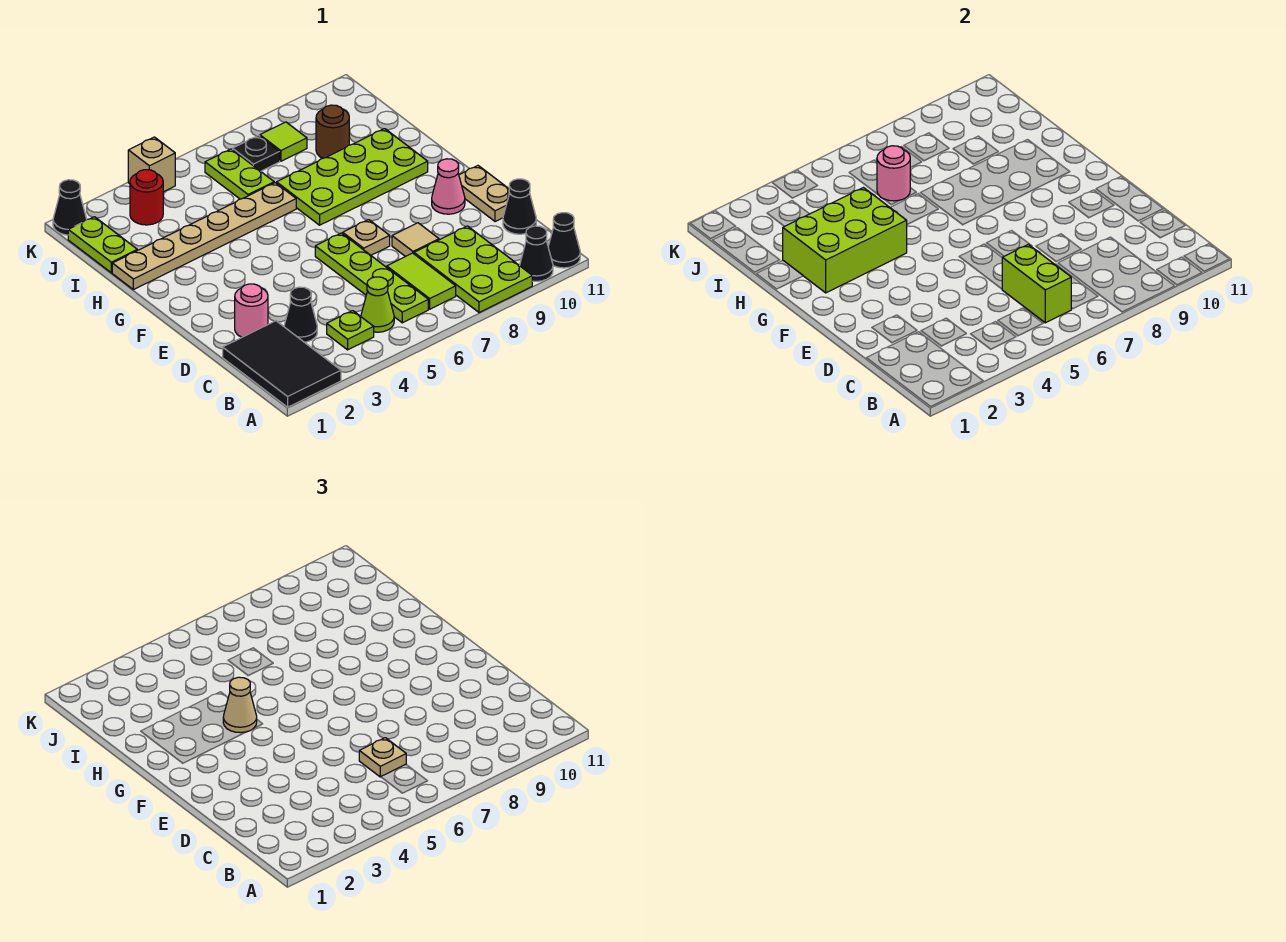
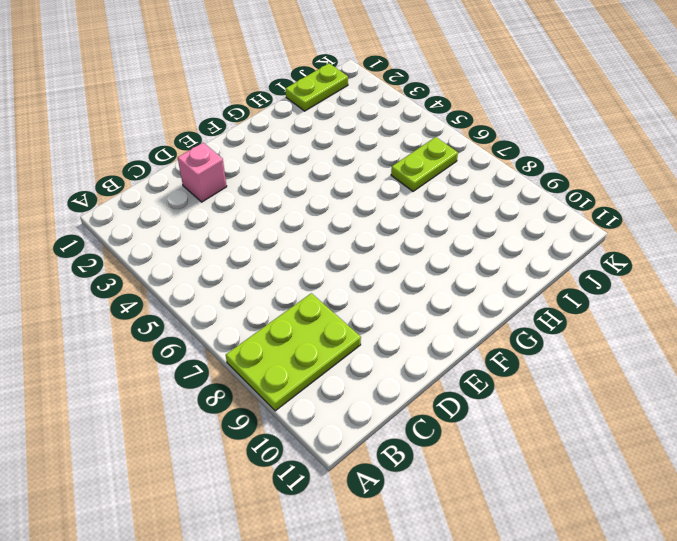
pink 1x1 brick [178,143,227,202] -> pink 1x1 round brick [235,284,268,337]
none -> black 2x3 tile [223,321,341,407]
none -> black 1x1 cone [520,226,553,281]
none -> black 1x1 cone [548,213,580,268]
none -> lime 1x1 plate [327,311,374,350]

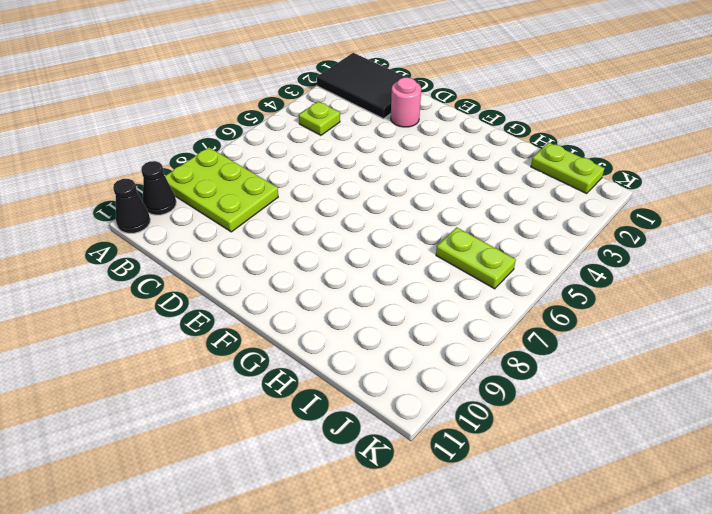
none -> lime 1x1 cone [361,277,394,332]
none -> lime 1x4 plate [315,233,428,323]
none -> lime 1x2 tile [387,253,456,309]
none -> black 1x1 cone [284,287,317,342]

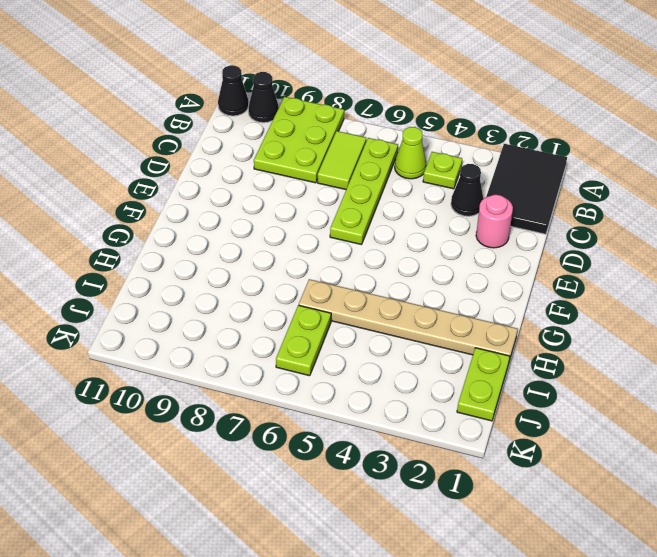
none -> black 1x1 cone [503,179,536,234]
none -> tan 1x1 tile [392,223,439,257]
none -> tan 1x2 plate [459,166,509,222]
none -> tan 1x1 plate [343,220,390,255]

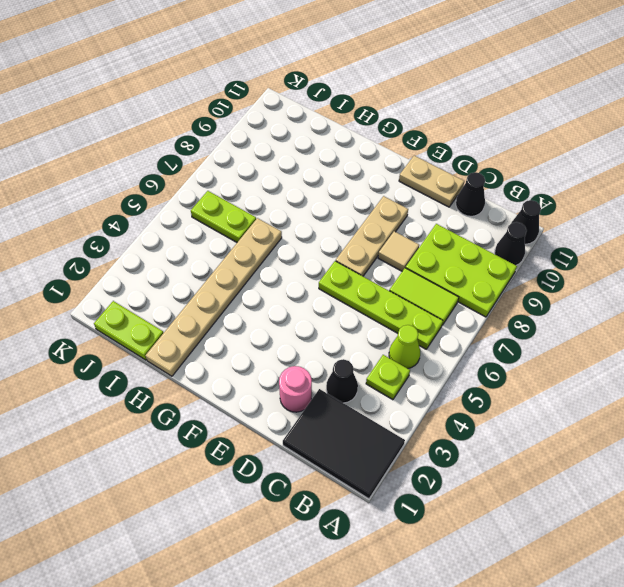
tan 1x3 plate [336,196,408,276] -> tan 1x1 plate [343,220,390,255]
none -> pink 1x1 cone [432,159,465,214]
none -> lime 2x4 plate [277,129,428,225]
none -> brown 1x1 round brick [316,105,349,158]
none -> red 1x1 round brick [130,170,163,225]

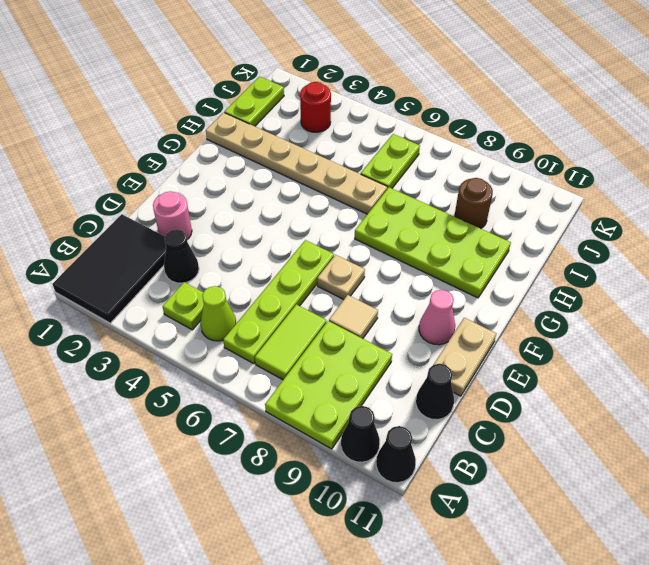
none -> black 1x1 plate [233,136,280,171]
none -> lime 1x1 tile [260,122,307,161]
none -> black 1x1 cone [53,180,87,235]
none -> tan 1x1 brick [128,137,175,192]

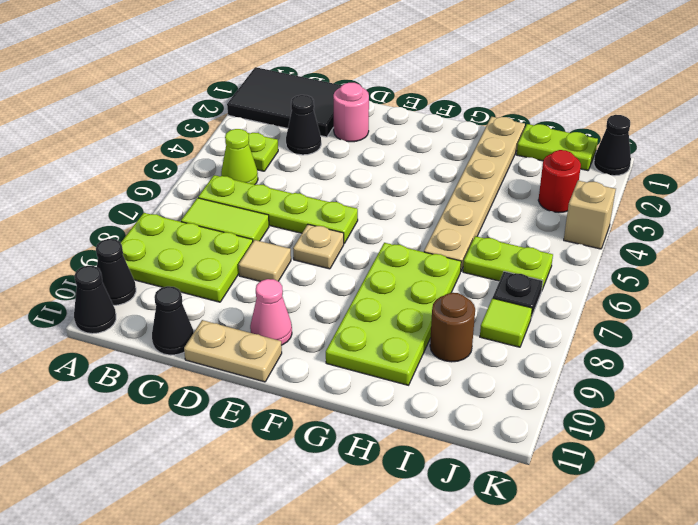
none -> lime 1x2 brick [1002,244,1071,323]
none -> lime 2x3 brick [783,188,907,293]
none -> pink 1x1 round brick [877,146,910,201]
none -> tan 1x1 plate [359,738,406,777]

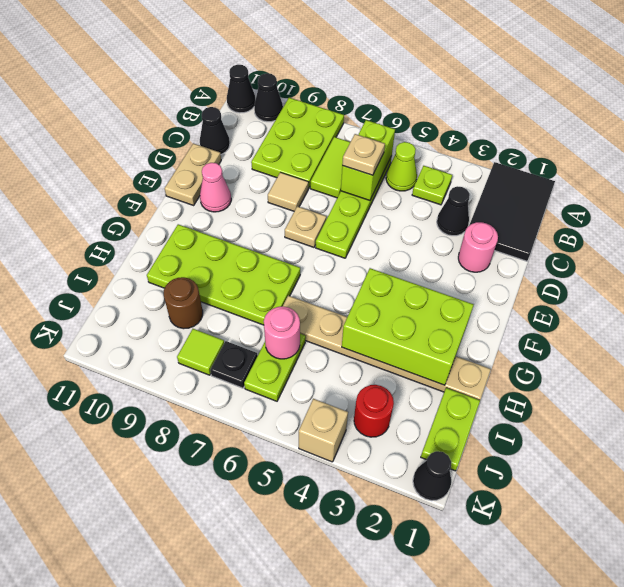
none -> tan 1x1 cone [223,677,257,733]

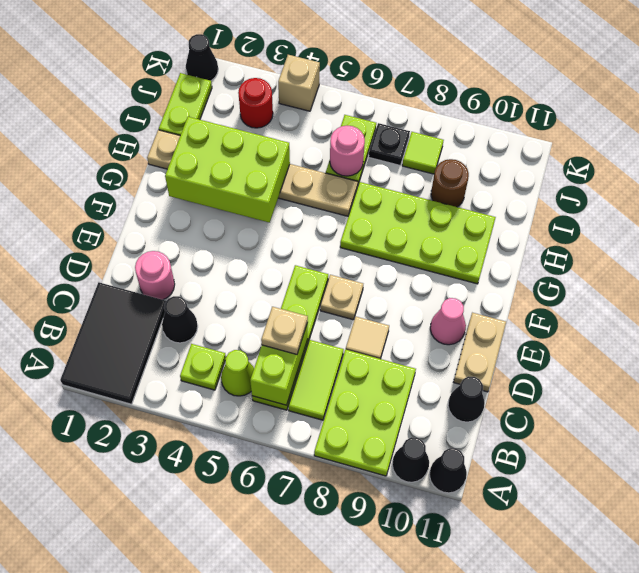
none -> tan 1x1 cone [223,677,257,733]

